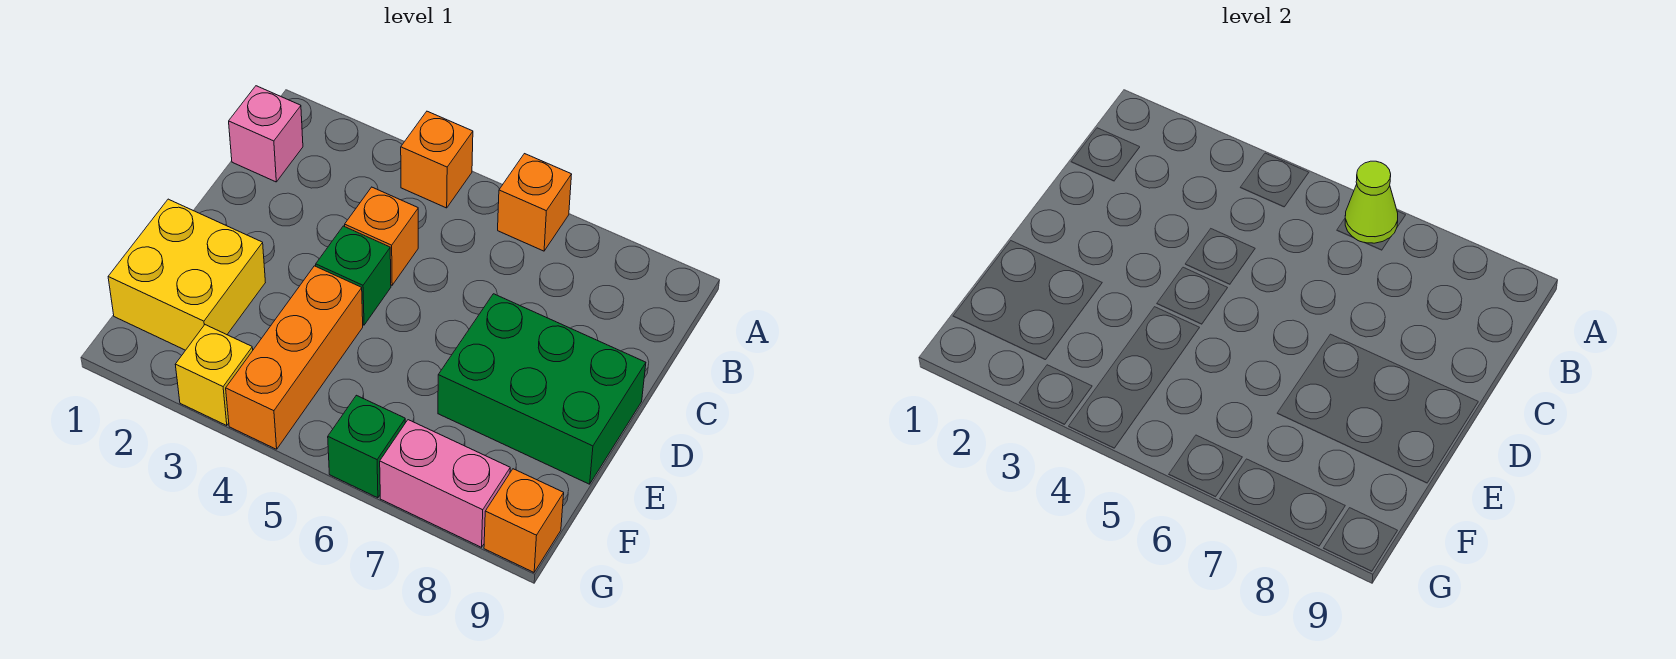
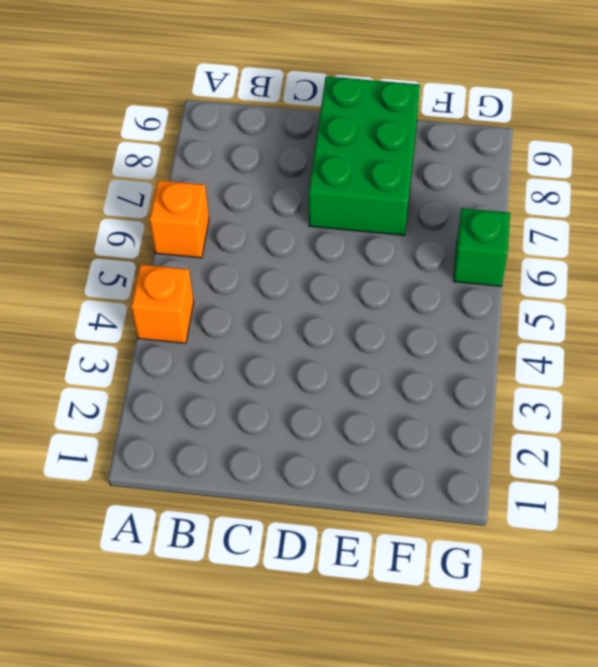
none -> pink 1x1 brick [229,86,303,182]
none -> orange 1x1 brick [345,187,418,285]
none -> green 1x1 brick [316,226,391,325]

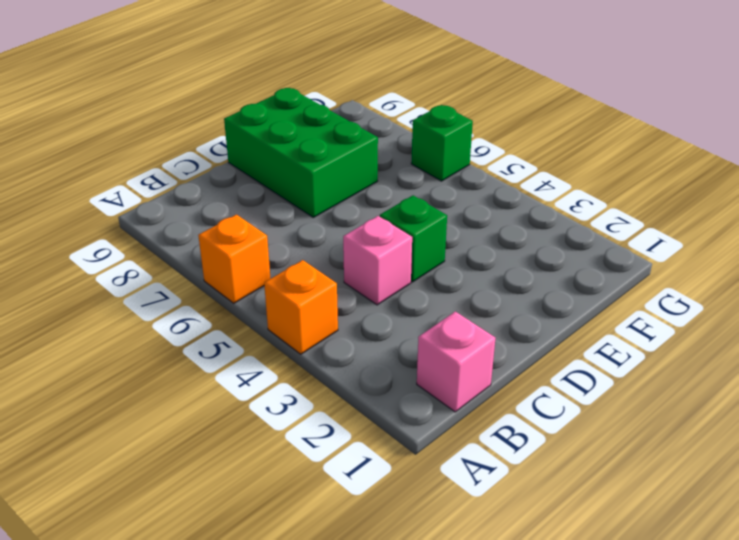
pink 1x1 brick [343,216,412,305] -> orange 1x1 brick [345,187,418,285]
none -> yellow 2x2 brick [108,199,265,350]
none -> orange 1x3 brick [226,266,363,449]
none -> yellow 1x1 brick [175,325,253,426]

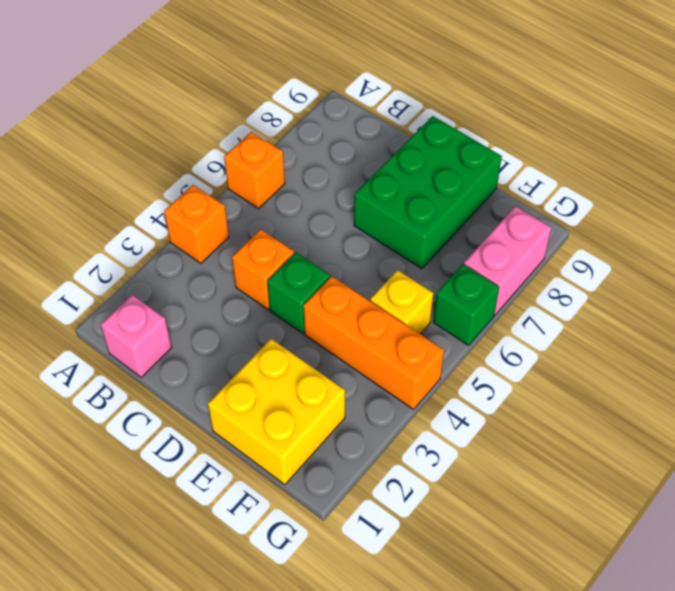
yellow 1x1 brick [370,270,433,334] -> yellow 1x1 brick moved to [175,325,253,426]
none -> orange 1x1 brick [484,469,564,572]
none -> lime 1x1 cone [1345,161,1398,243]

